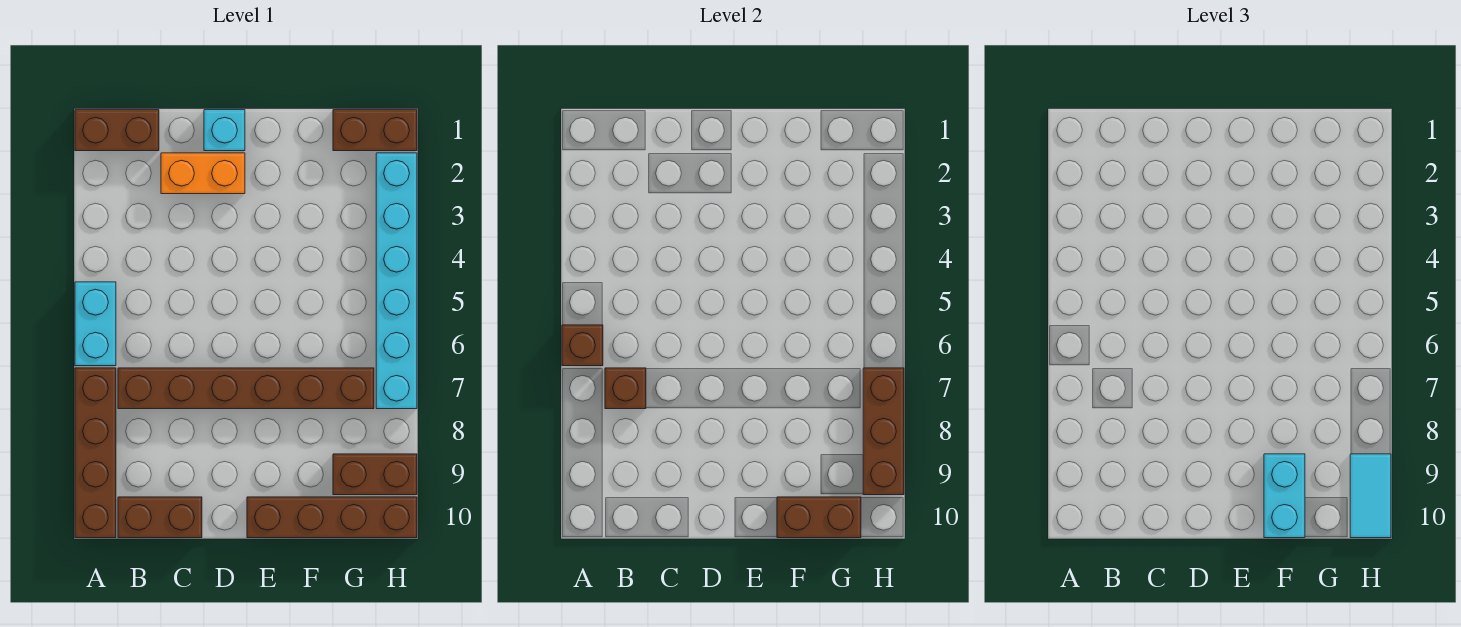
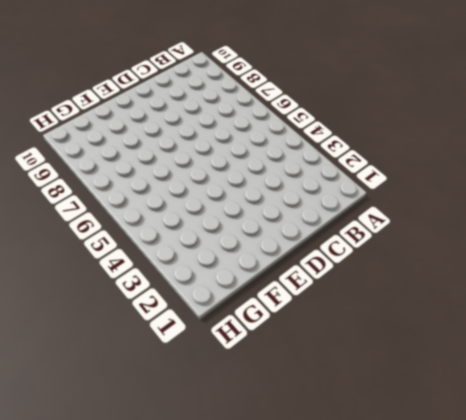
none -> brown 1x2 brick [75,110,159,151]
none -> cyan 1x2 brick [75,282,116,366]
none -> brown 1x4 brick [75,368,116,538]

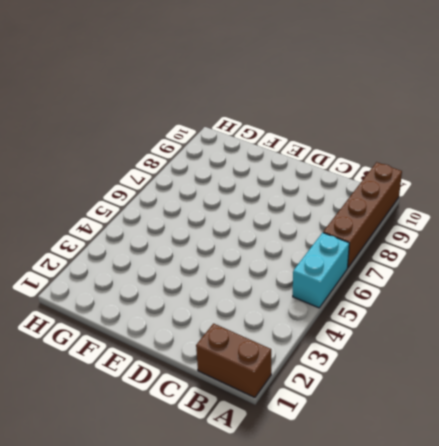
none -> brown 1x6 brick [118,368,374,409]
none -> brown 1x2 brick [118,497,202,538]
none -> orange 1x2 brick [161,153,245,194]

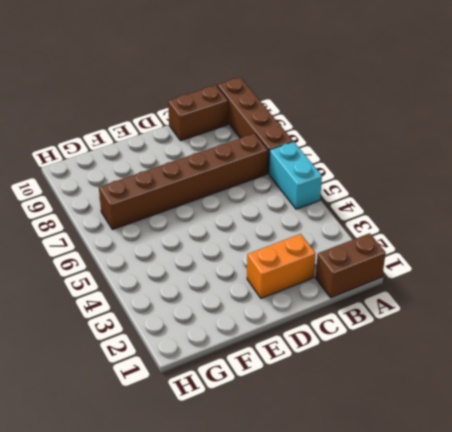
none -> cyan 1x1 brick [204,110,245,151]
none -> brown 1x4 brick [247,497,417,538]
none -> brown 1x2 brick [333,110,417,151]

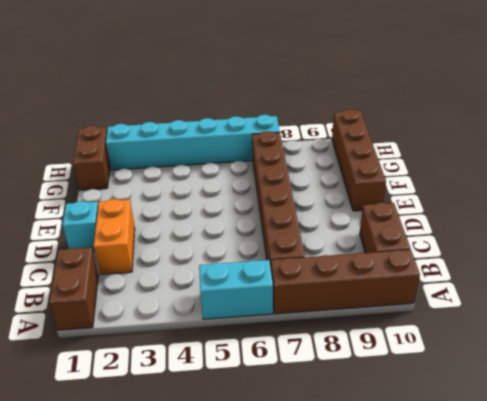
none -> brown 1x2 brick [333,454,417,495]
none -> brown 1x1 brick [562,325,603,366]
none -> brown 1x1 brick [605,368,646,409]

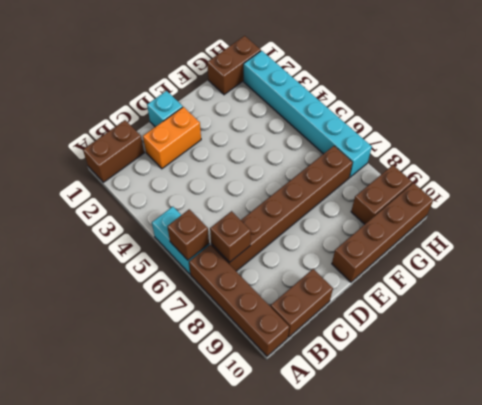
none -> brown 1x2 brick [777,497,861,538]
none -> brown 1x3 brick [863,368,904,495]
none -> cyan 1x2 brick [1264,454,1305,538]

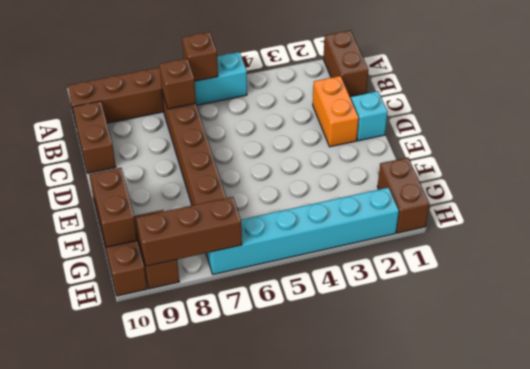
none -> cyan 1x2 brick [1264,454,1305,538]
none -> cyan 1x2 tile [1350,454,1391,538]

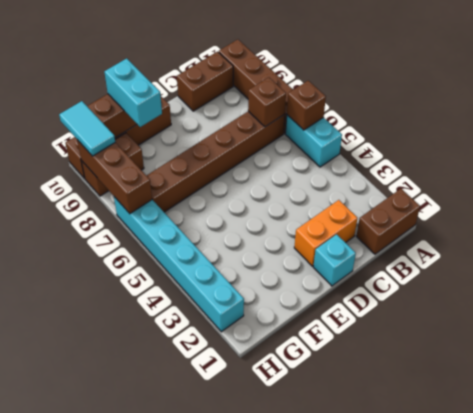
none -> brown 1x2 brick [333,110,417,151]

